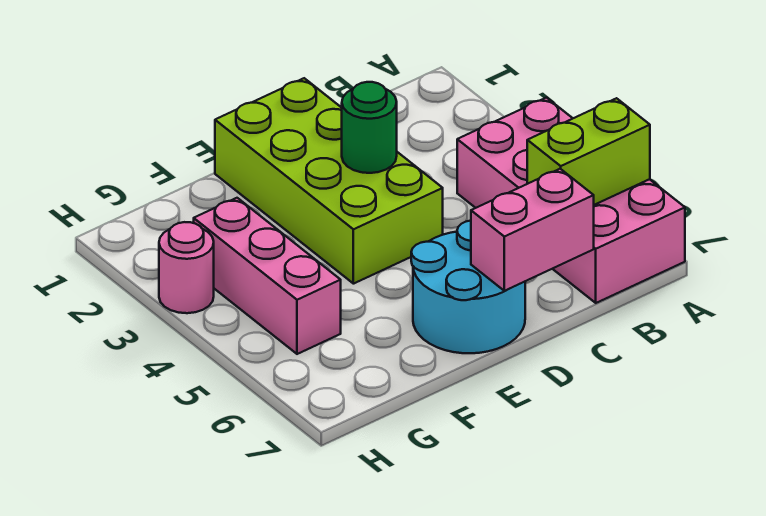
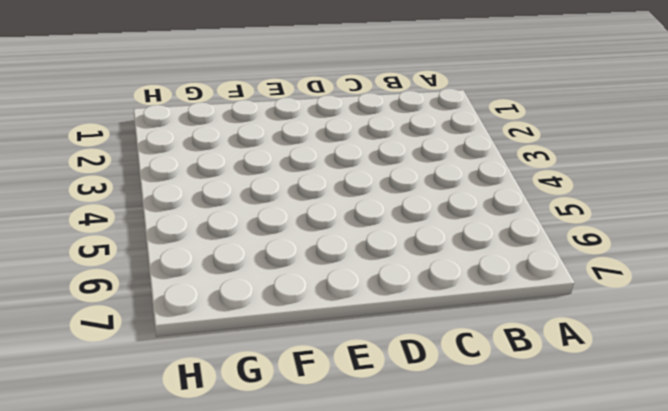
none -> pink 2x4 brick [457,98,685,303]
none -> lime 2x4 brick [215,78,443,284]

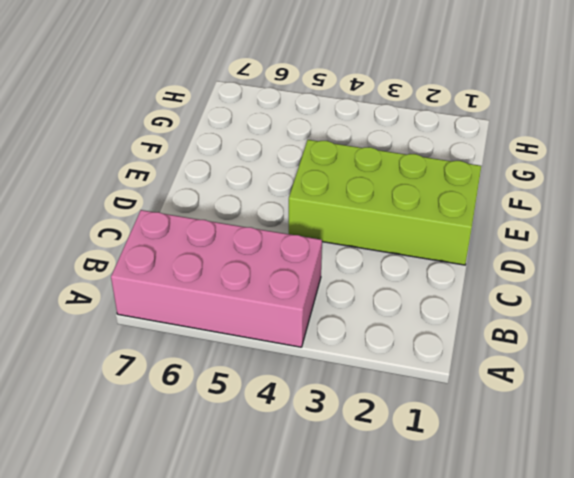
none -> cyan 2x2 round brick [411,221,525,353]
none -> pink 1x3 brick [194,198,341,354]

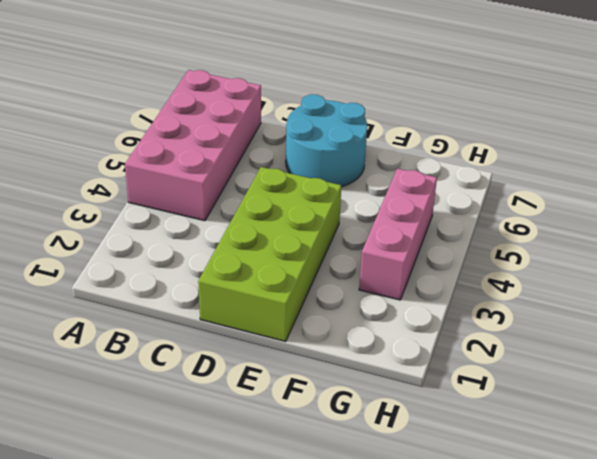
none -> pink 1x1 round brick [159,222,214,313]
none -> lime 1x2 brick [527,98,650,205]

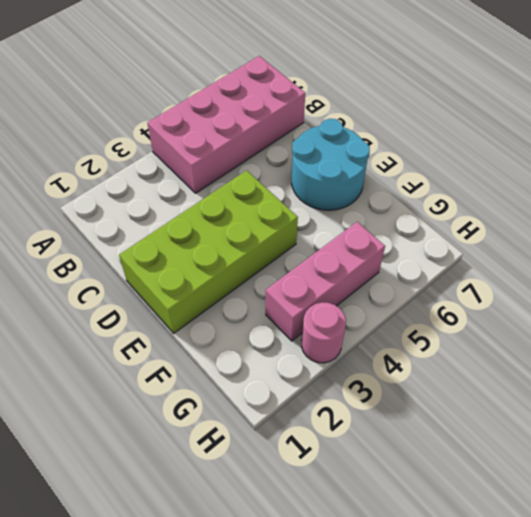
none -> lime 1x2 brick [527,98,650,205]
none -> pink 1x2 brick [471,169,594,291]

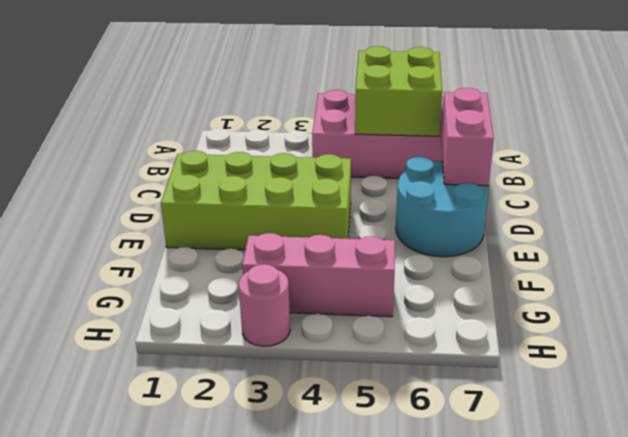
lime 2x2 brick [355,46,442,136] -> lime 1x2 brick [527,98,650,205]
none -> green 1x1 round brick [342,82,397,173]

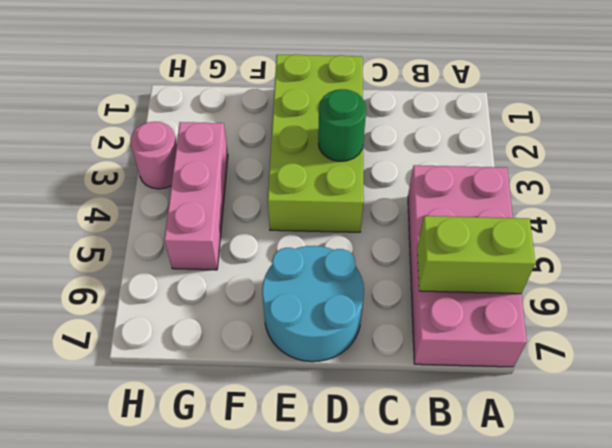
none -> pink 1x2 brick [471,169,594,291]

